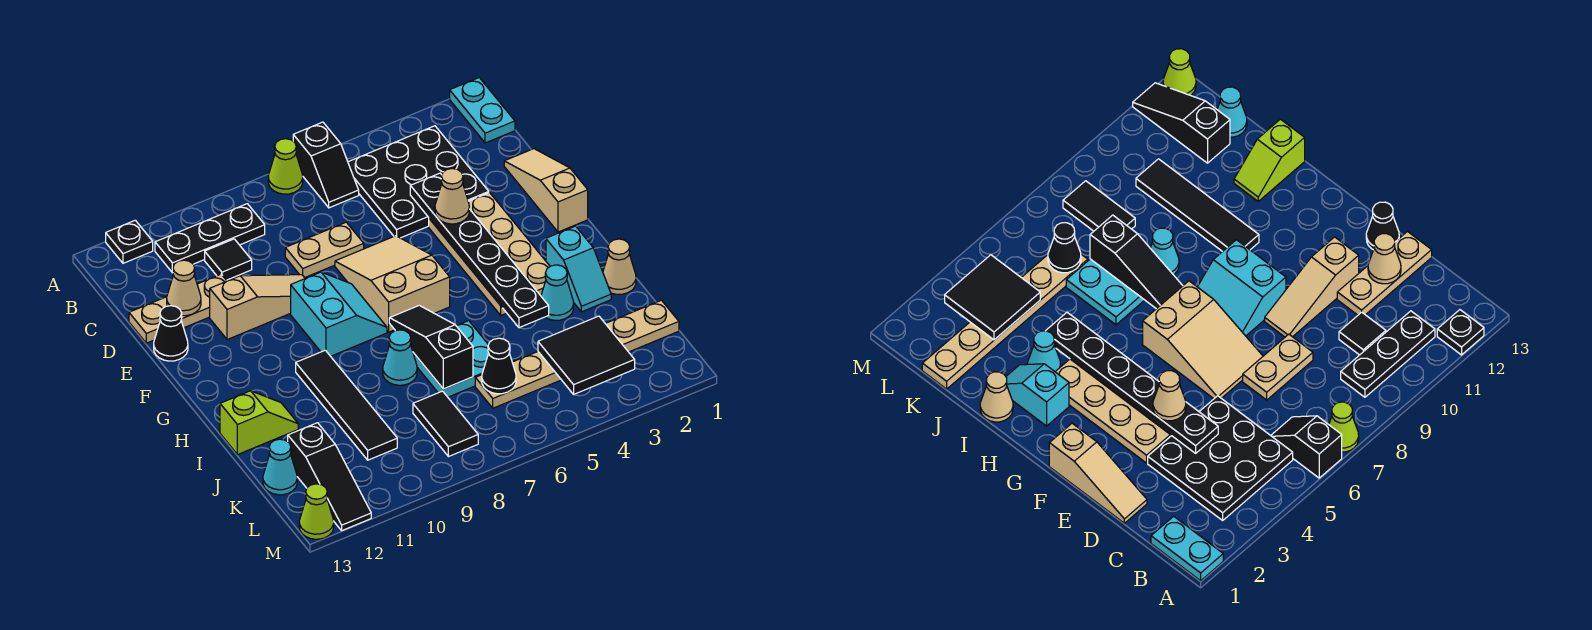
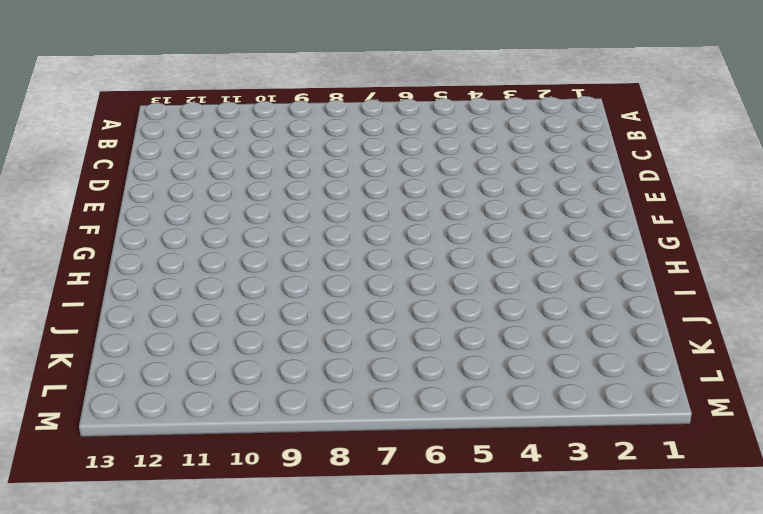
none -> cyan 1x2 plate [450,78,515,143]
none -> black 1x2 slope [293,122,359,208]
none -> lime 1x1 cone [268,139,303,194]
none -> black 1x1 plate [106,220,153,263]

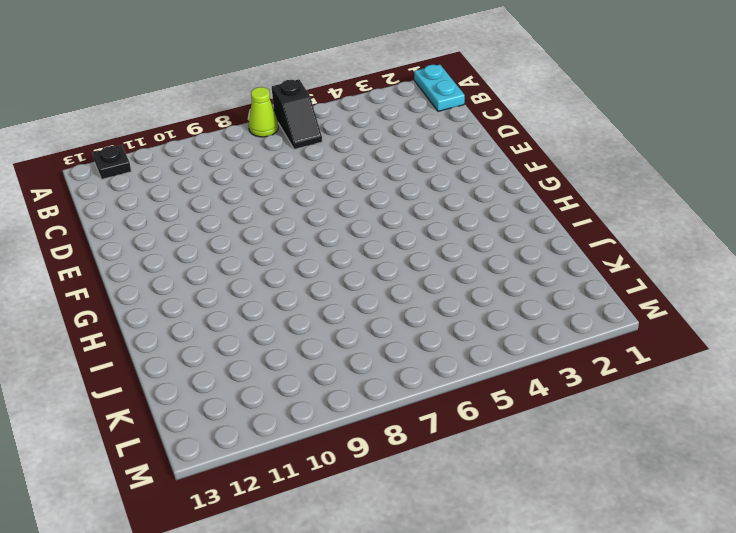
none -> black 3x3 plate [348,126,489,238]
none -> black 1x3 plate [155,204,265,273]
none -> black 1x1 tile [205,239,252,280]
none -> tan 1x3 slope [504,149,588,232]

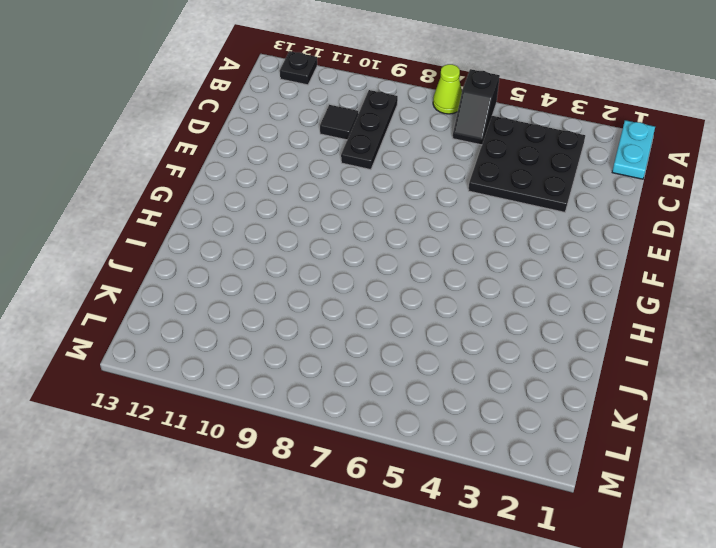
black 1x3 plate [341,90,398,170] -> black 1x3 plate turned to [155,204,265,273]
none -> tan 1x3 slope [504,149,588,232]
none -> tan 1x2 plate [285,222,364,278]
none -> tan 1x3 plate [129,274,227,343]
none -> tan 2x4 plate [429,193,550,315]

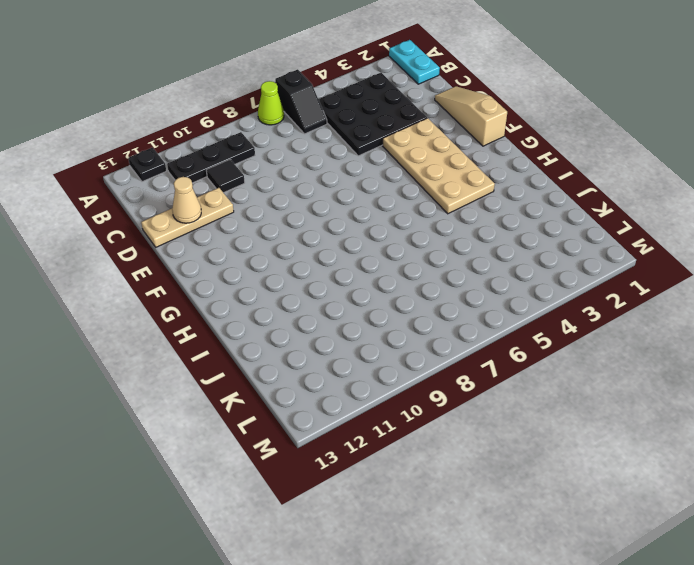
none -> tan 1x2 plate [285,222,364,278]
none -> tan 2x3 slope [335,236,450,332]
none -> tan 1x3 slope [210,275,305,340]
none -> black 1x1 cone [154,306,188,361]

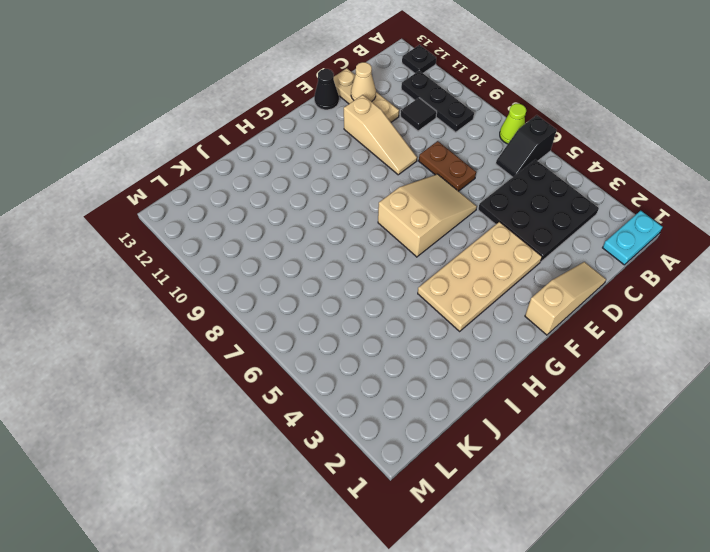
brown 1x2 plate [419,141,476,191] -> tan 1x2 plate [285,222,364,278]
none -> cyan 2x2 slope [291,272,387,356]
none -> cyan 1x2 slope [546,226,611,312]
none -> black 1x4 tile [296,350,397,460]
none -> tan 1x1 cone [603,239,636,294]

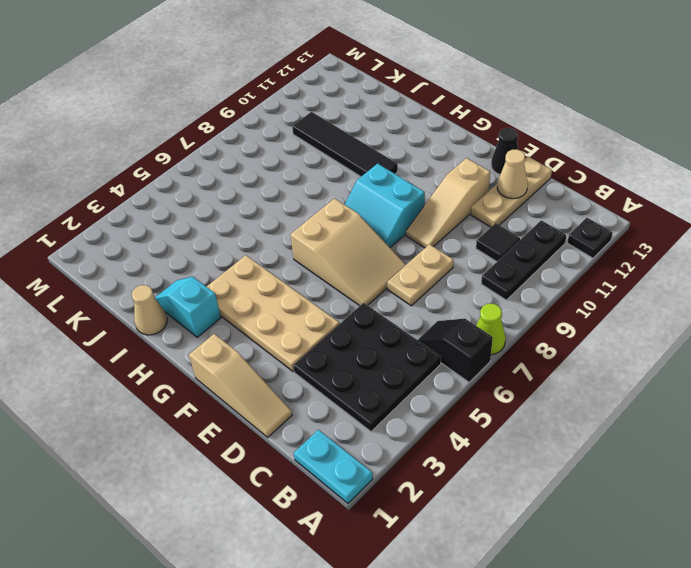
none -> cyan 1x1 cone [541,265,573,320]
none -> cyan 2x2 plate [413,321,488,397]
none -> cyan 1x1 cone [383,330,417,385]
none -> lime 1x2 slope [220,391,298,455]

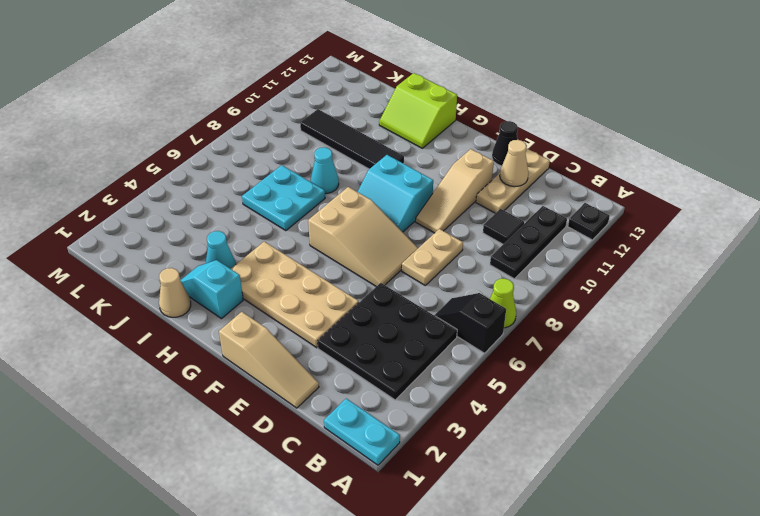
lime 2x2 slope [379,73,457,148] -> lime 1x2 slope [220,391,298,455]
none -> tan 1x6 plate [475,300,679,408]
none -> black 1x2 tile [413,391,478,457]
none -> black 1x3 slope [288,423,371,531]
none -> cyan 1x1 cone [263,439,297,495]

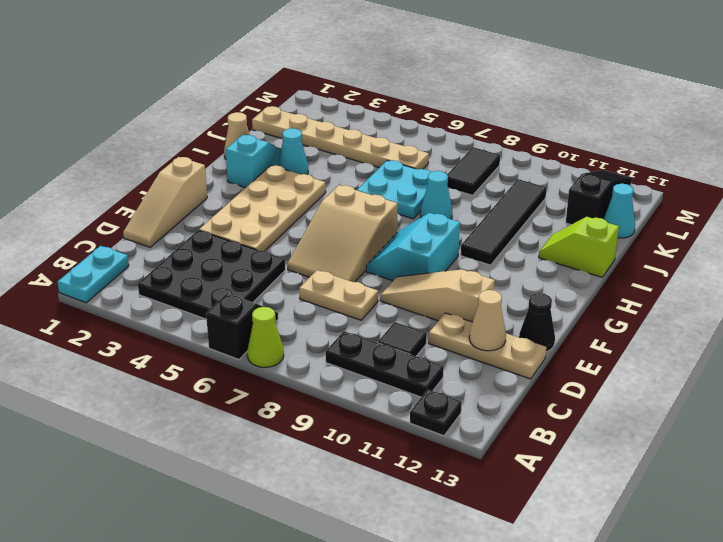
none -> lime 1x1 cone [299,484,334,539]
none -> black 1x6 plate [410,173,549,328]
none -> black 1x3 slope [389,305,473,389]
none -> black 2x2 tile [538,316,635,394]

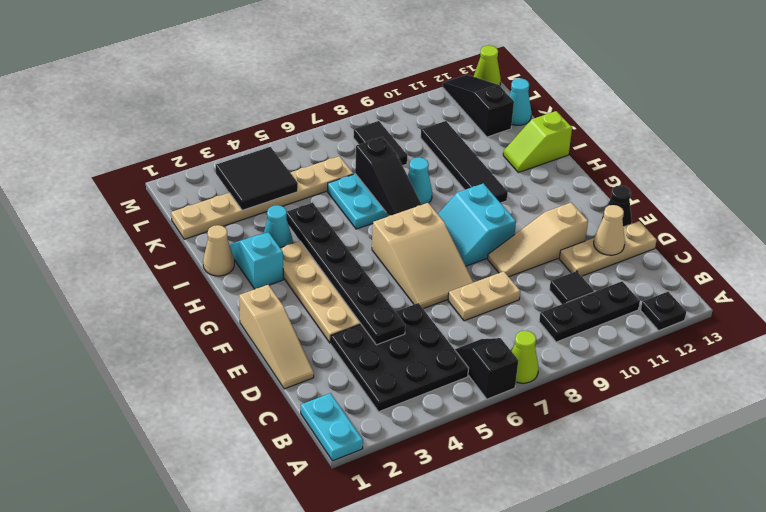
none -> black 1x1 cone [482,338,516,394]
none -> tan 1x1 cone [435,169,469,224]

